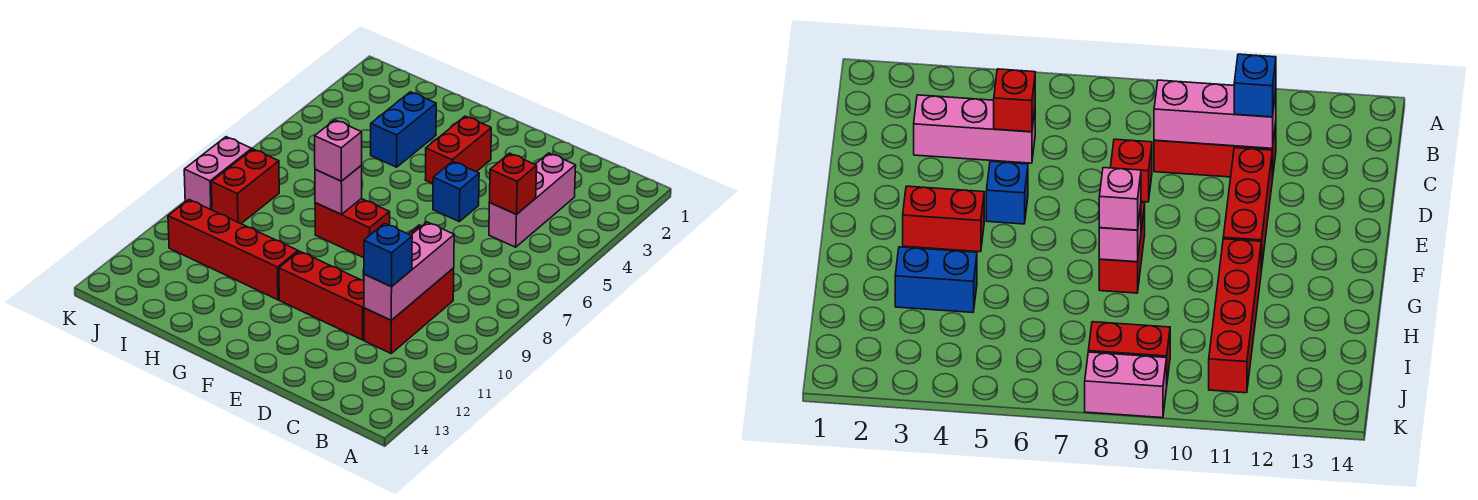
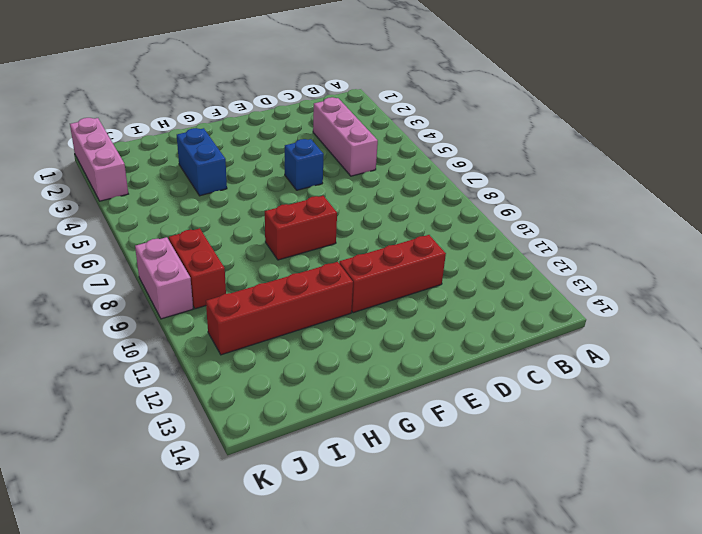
pink 1x3 brick [70,118,128,201] -> pink 1x3 brick moved to [364,222,454,320]
none -> red 1x3 brick [364,268,454,353]
none -> red 1x1 brick [1110,139,1152,202]
none -> red 1x2 brick [425,116,491,184]

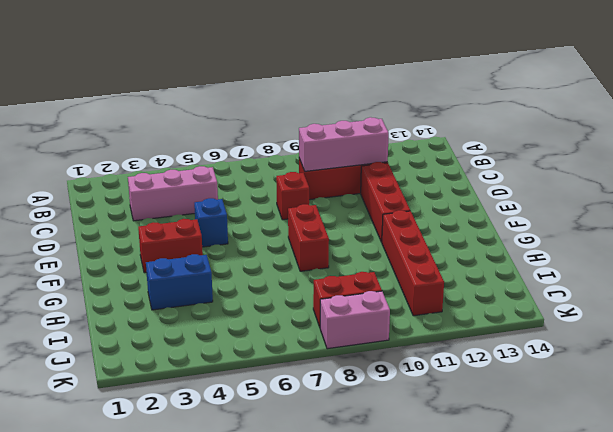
none -> red 1x1 brick [489,153,537,214]
none -> pink 1x1 brick [315,166,362,214]
none -> blue 1x1 brick [364,223,412,287]

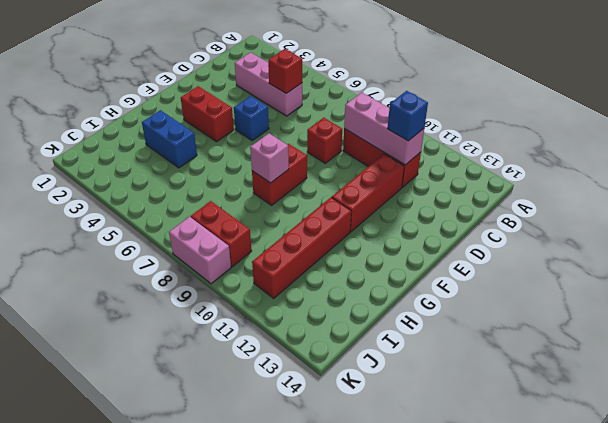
none -> pink 1x1 brick [315,120,362,181]

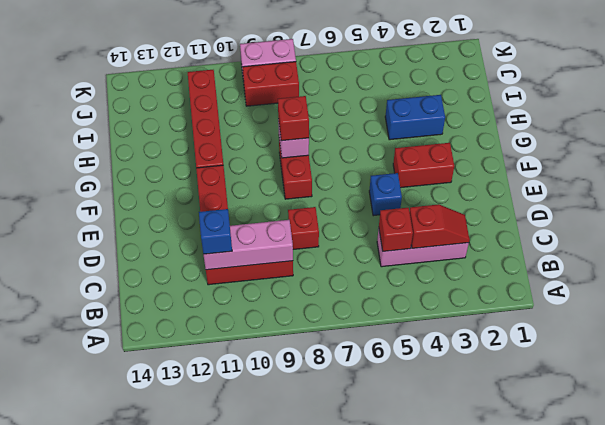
red 1x2 slope [409,204,470,248] -> none
red 1x1 brick [278,96,309,141] -> pink 1x1 brick [315,120,362,181]

